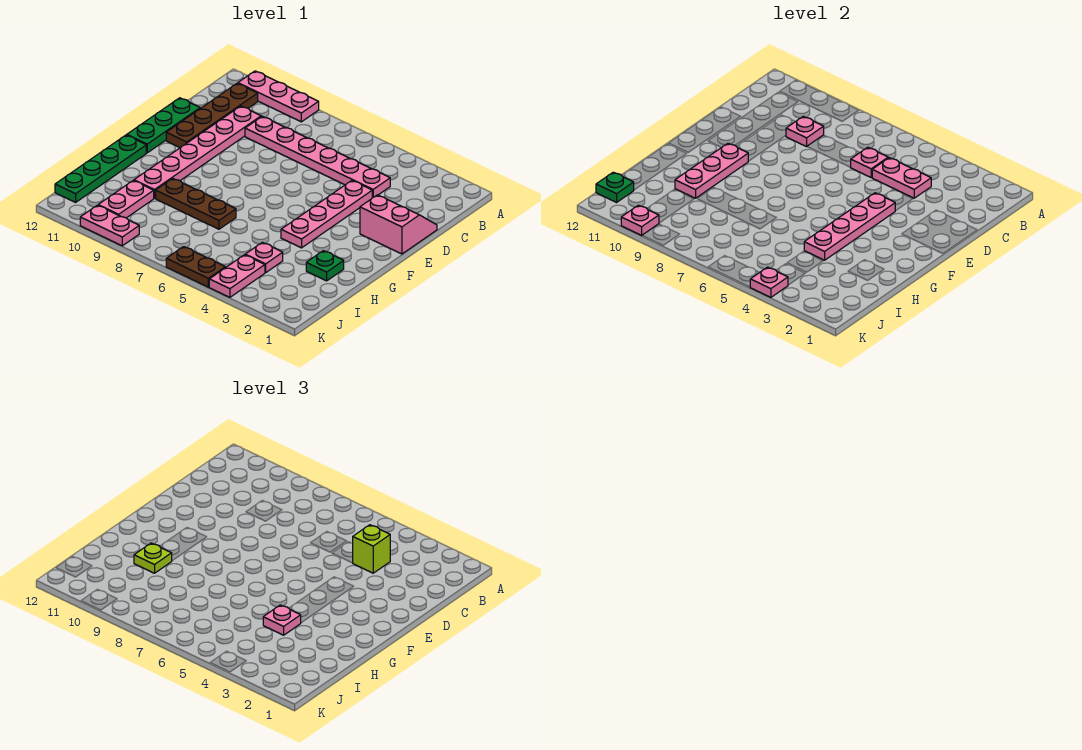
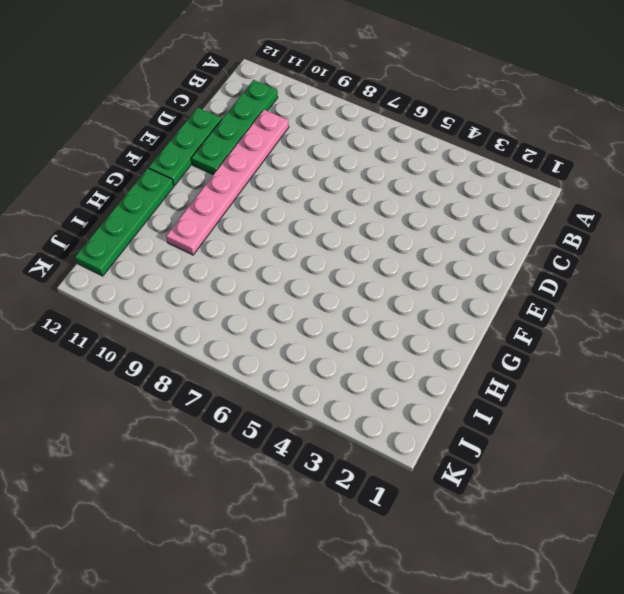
green 1x4 plate [191,80,278,174] -> brown 1x4 plate [166,83,258,148]
none -> pink 1x3 plate [238,71,319,122]
none -> pink 1x6 plate [245,116,390,198]
none -> pink 2x2 slope [360,195,437,254]

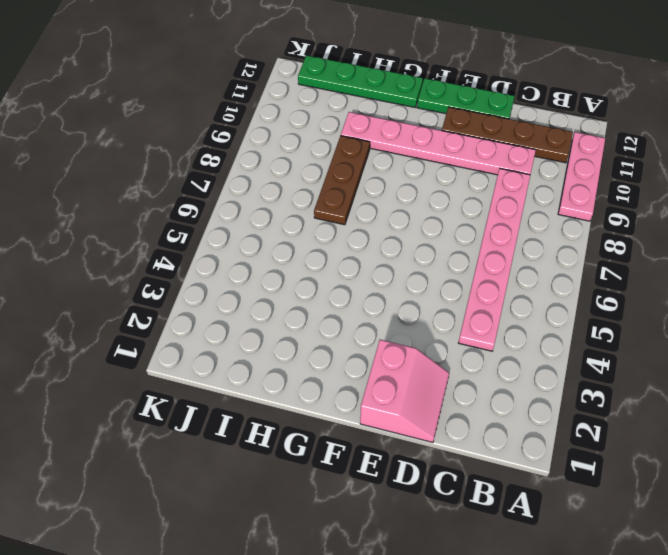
none -> pink 1x4 plate [281,181,372,248]
none -> green 1x1 plate [306,251,344,281]
none -> pink 1x1 plate [245,242,283,273]

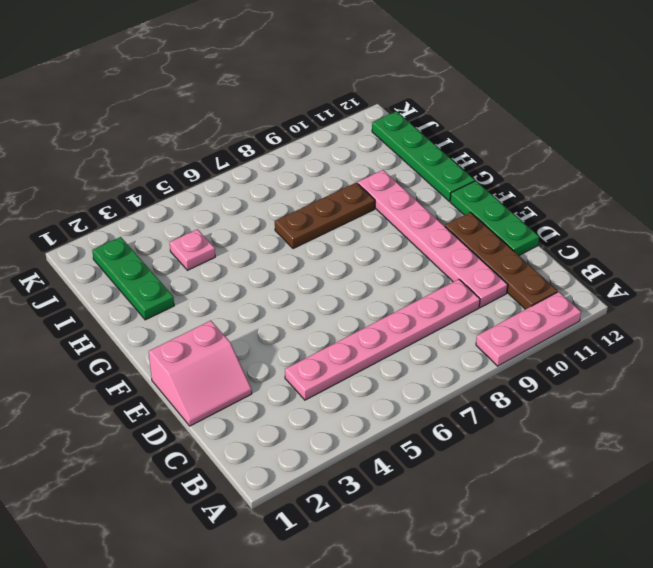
green 1x3 plate [92,237,174,320] -> green 1x1 plate [306,251,344,281]
none -> pink 1x4 plate [281,181,372,248]
none -> pink 1x2 plate [98,181,154,218]
none -> pink 1x2 plate [209,255,265,297]

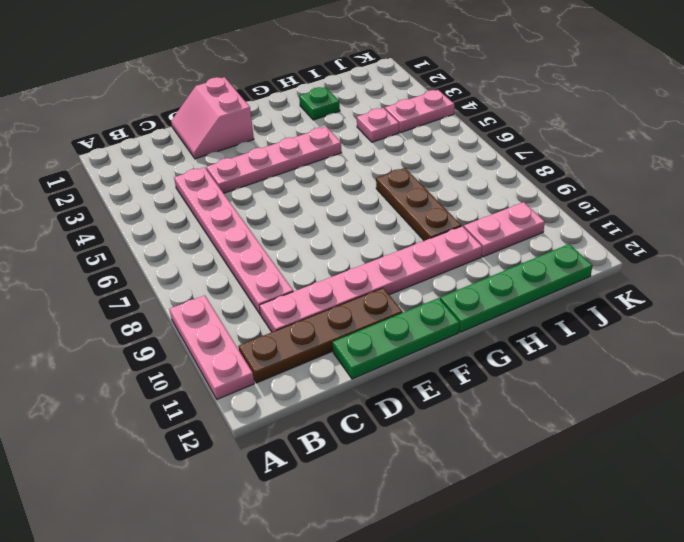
none -> brown 1x2 plate [166,247,225,287]
none -> pink 1x2 plate [80,205,139,246]
none -> pink 1x2 plate [872,158,931,198]

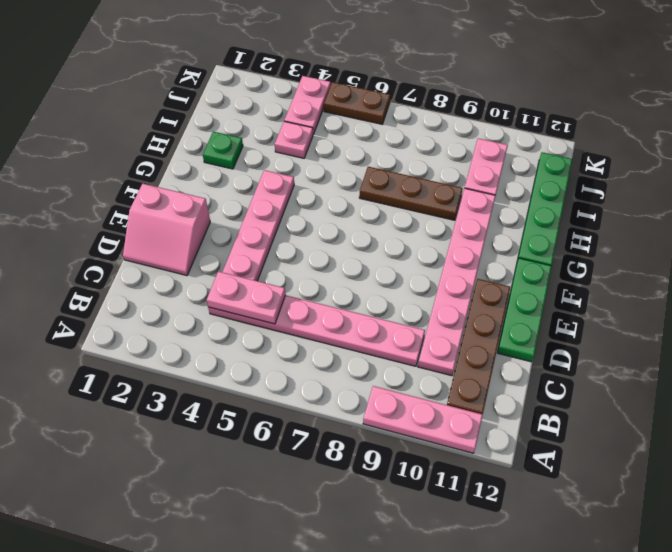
none -> pink 1x2 plate [80,205,139,246]
none -> pink 1x1 plate [850,147,888,177]
none -> pink 1x1 plate [786,116,824,147]

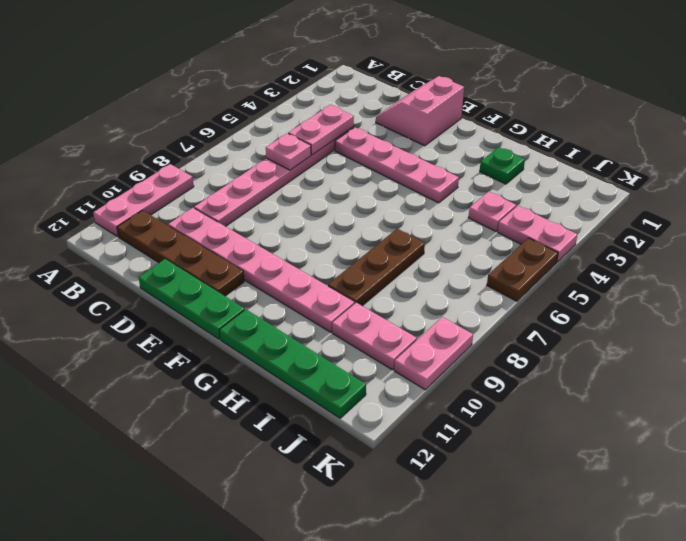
none -> pink 1x1 plate [786,116,824,147]
none -> pink 1x4 plate [804,193,895,260]
none -> pink 1x3 plate [675,143,748,198]

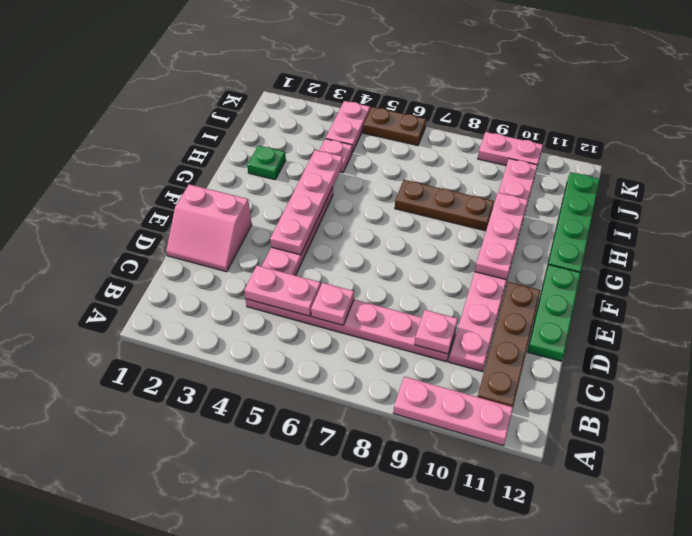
none -> green 1x1 plate [596,172,634,202]
none -> pink 1x1 plate [750,267,788,297]
none -> pink 1x1 plate [621,205,659,235]

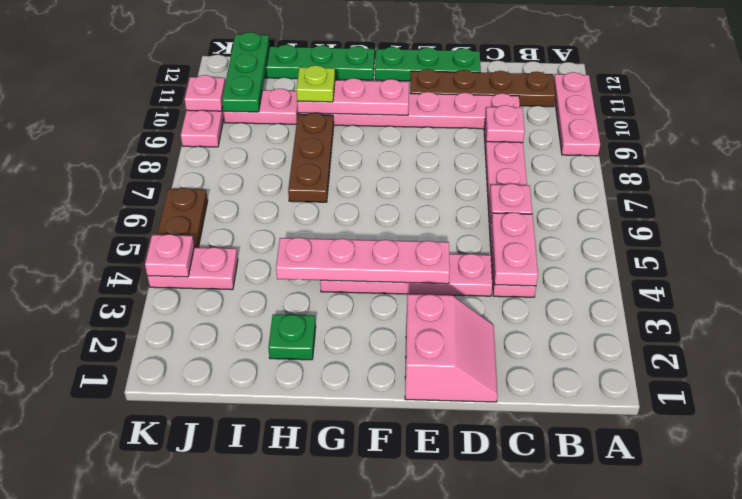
green 1x3 plate [222,32,270,112] -> green 1x1 plate [596,172,634,202]
none -> pink 1x1 plate [245,242,283,273]
none -> lime 1x1 brick [353,525,390,573]
none -> pink 1x1 plate [263,605,301,635]

